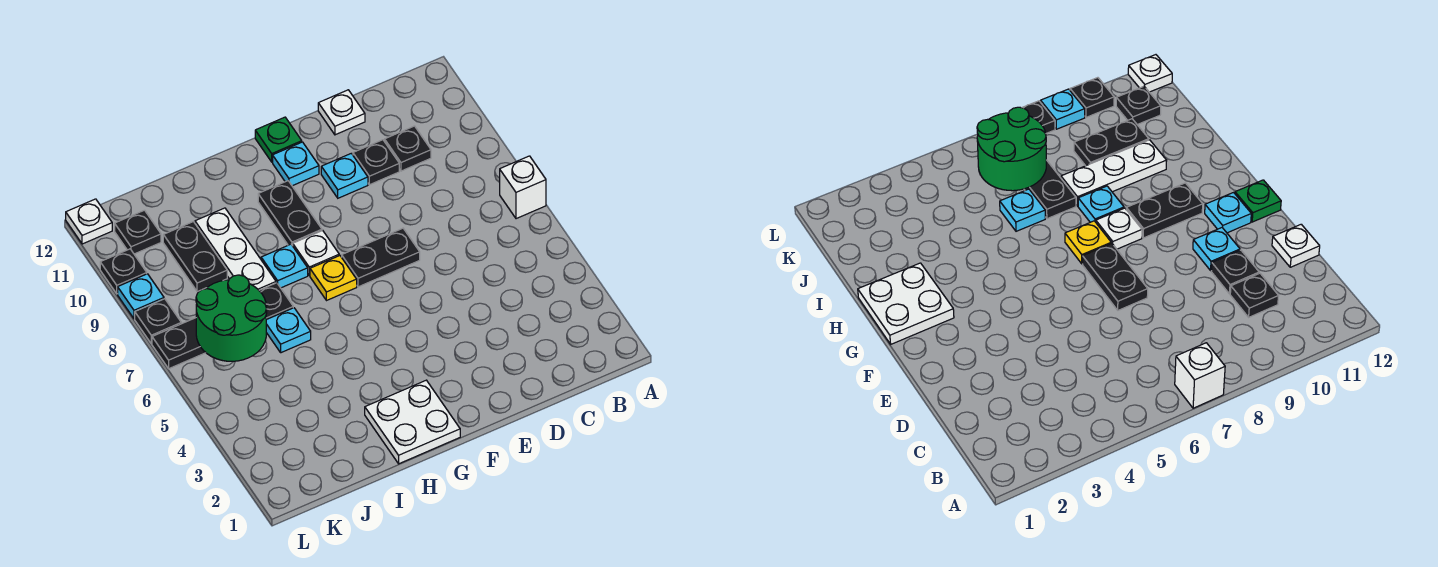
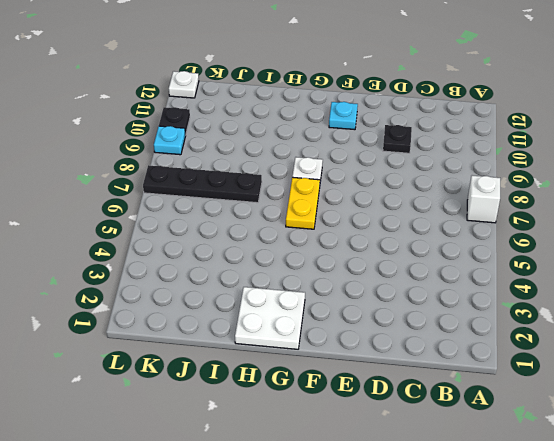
yellow 1x2 plate [286,177,320,229] -> yellow 1x1 plate [310,255,357,301]
none -> black 1x1 plate [385,126,431,171]
none -> white 1x1 plate [318,90,365,135]
none -> black 1x2 plate [342,228,420,287]

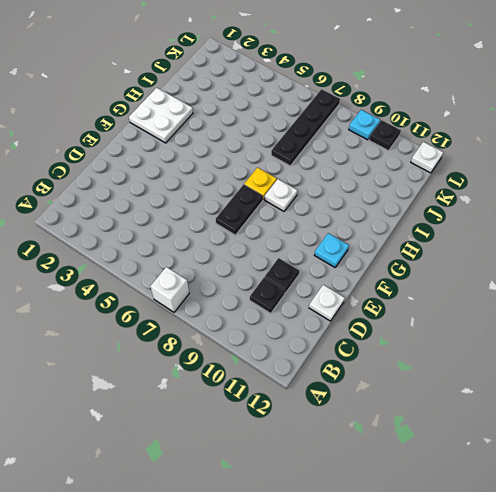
none -> cyan 1x1 plate [321,153,368,198]
none -> green 1x1 plate [255,117,302,162]
none -> black 1x2 plate [258,181,322,246]

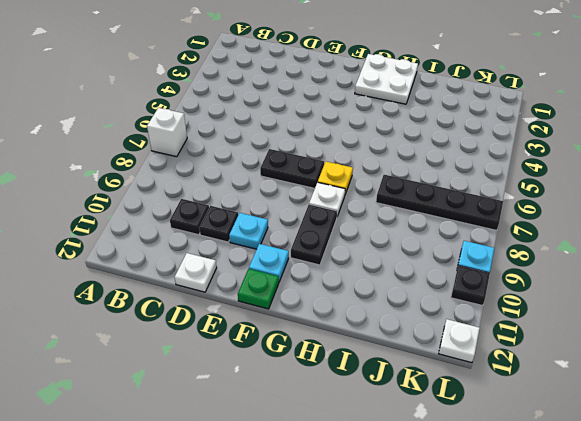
none -> cyan 1x1 plate [261,244,308,288]
none -> cyan 1x1 plate [266,308,311,353]
none -> white 1x3 plate [195,208,276,290]

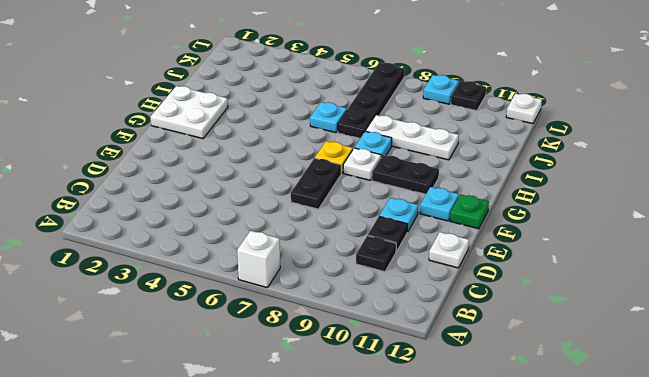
none -> black 1x2 plate [163,222,227,292]
none -> black 1x1 plate [115,210,161,254]
none -> black 1x1 plate [135,299,181,344]

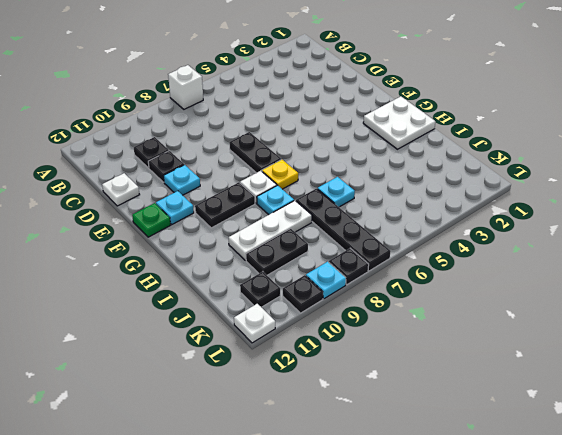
none -> green 2x2 round brick [196,275,267,361]

